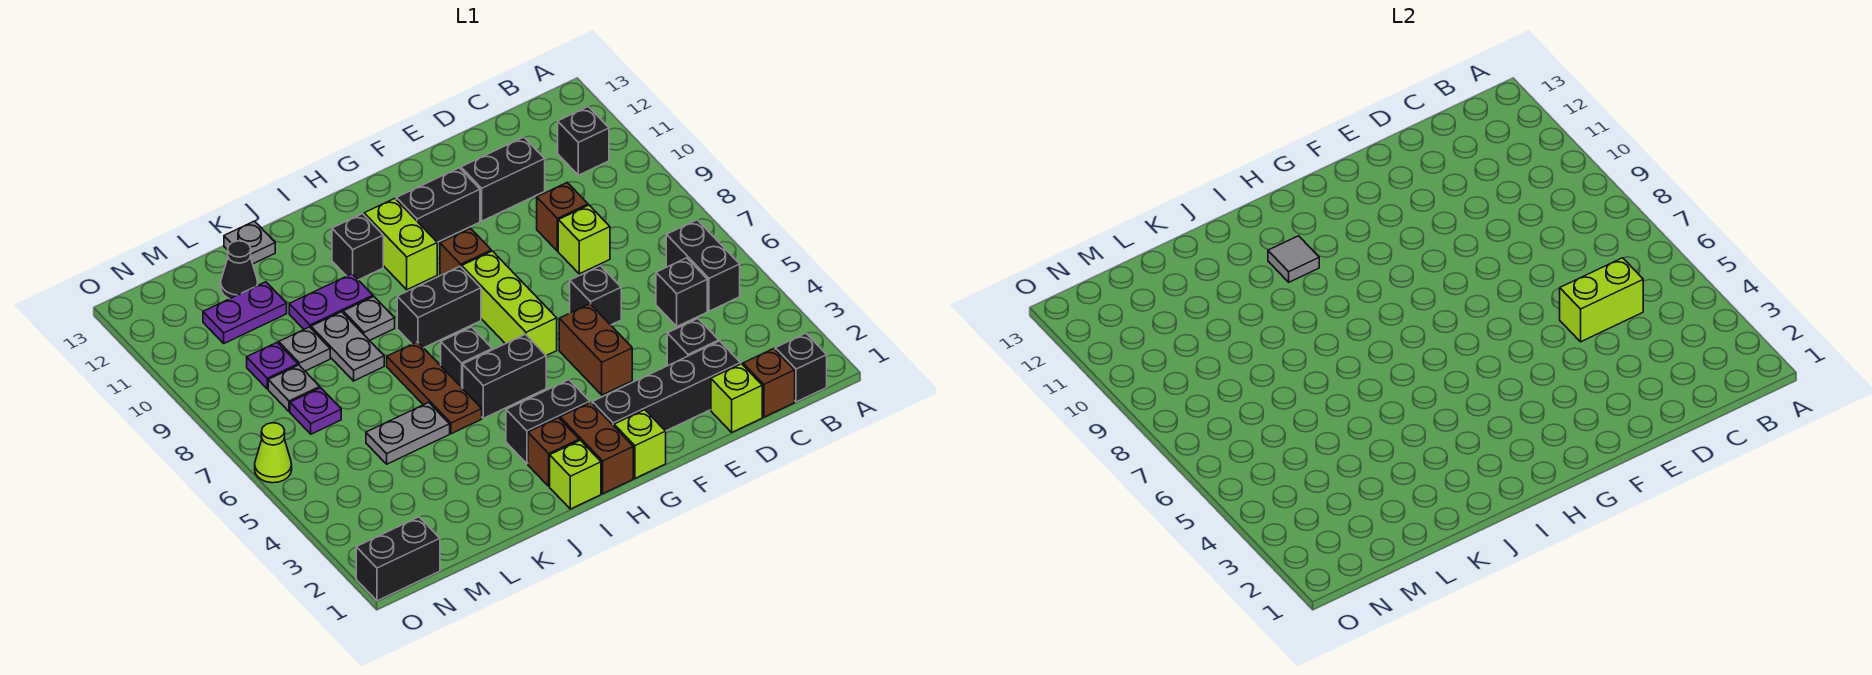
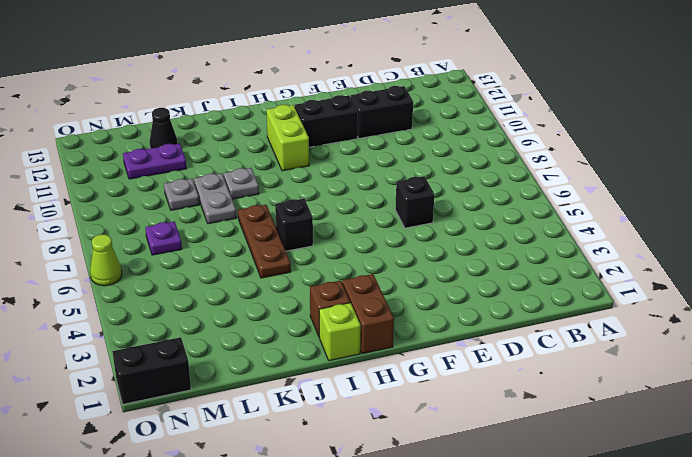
none -> black 1x1 brick [775,333,827,402]
none -> black 1x2 brick [666,220,740,311]
none -> black 1x1 brick [558,107,609,175]
none -> brown 1x1 brick [743,349,795,417]

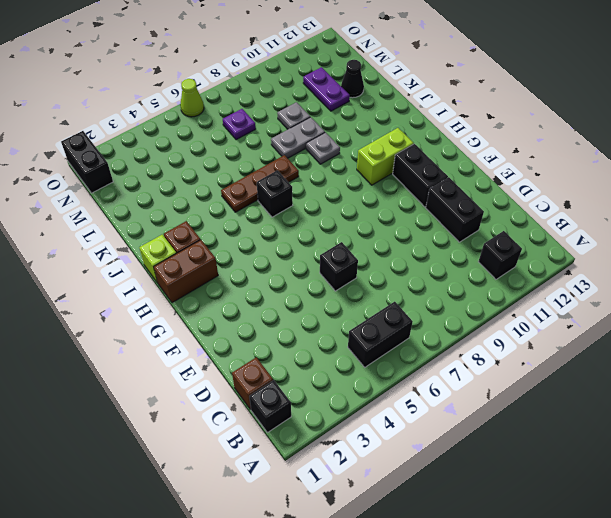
none -> black 1x1 brick [656,258,707,326]
none -> lime 1x1 brick [711,364,762,432]
none -> black 1x4 brick [592,341,741,431]
none -> black 1x1 brick [667,319,719,366]

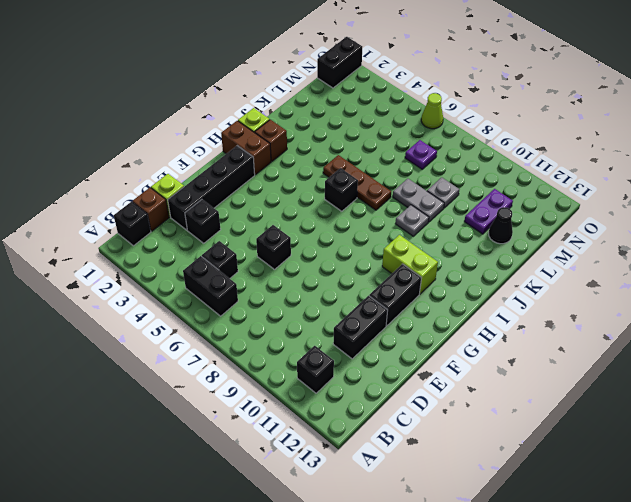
none -> lime 1x1 brick [558,205,610,274]
none -> brown 1x1 brick [537,182,588,251]
none -> brown 1x2 brick [559,304,632,395]
none -> lime 1x1 brick [614,410,666,478]

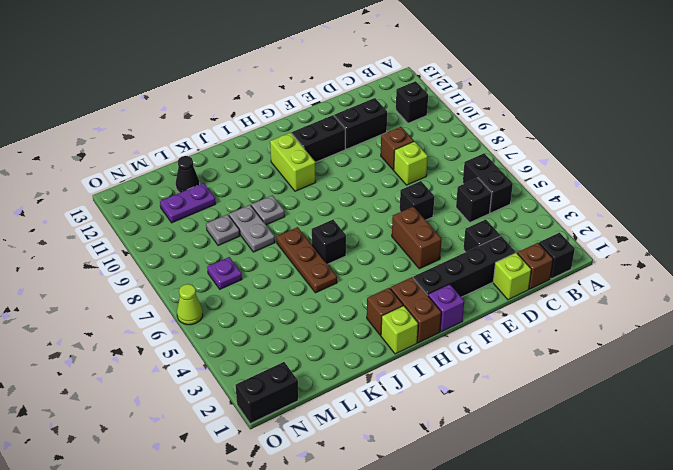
purple 1x1 brick [428,284,464,332] -> lime 1x1 brick [614,410,666,478]
none -> lime 1x3 brick [462,251,557,356]
none -> brown 1x1 brick [440,228,491,276]
none -> black 1x2 brick [506,380,590,464]
none -> black 1x2 brick [463,334,546,418]

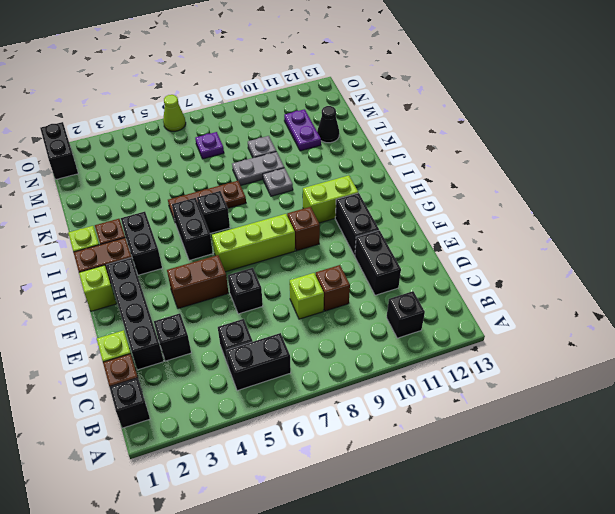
none -> black 1x2 brick [397,267,481,348]
none -> black 1x1 brick [332,214,383,280]
none -> purple 1x2 plate [289,274,373,329]
none -> grey 1x2 plate [366,402,450,464]

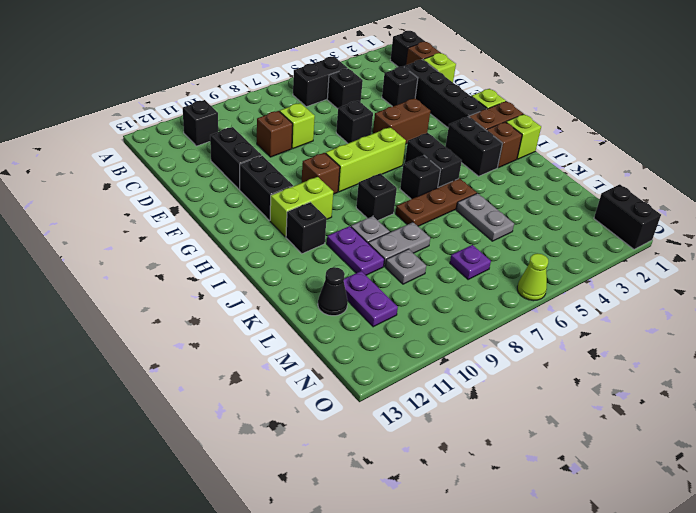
black 1x1 brick [356,173,397,220] -> black 1x2 brick [397,267,481,348]
none -> grey 1x1 plate [224,221,275,264]
none -> grey 1x1 plate [268,365,320,412]
none -> purple 1x1 plate [247,343,298,389]
none -> lime 1x2 brick [1560,258,1643,342]

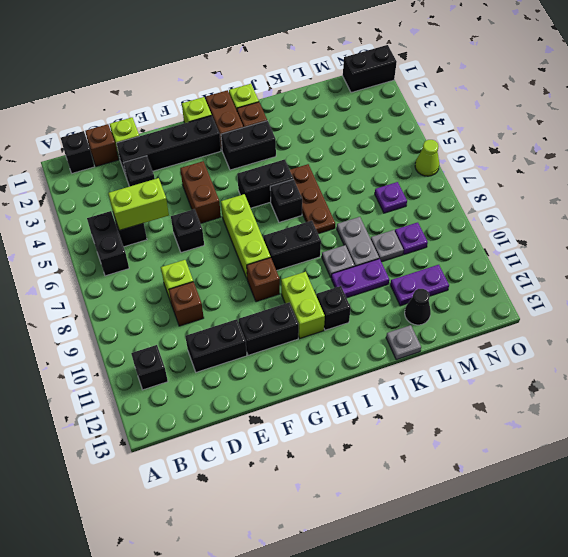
none -> grey 1x2 plate [366,402,450,464]
none -> grey 1x1 plate [268,365,320,412]
none -> grey 1x1 tile [1268,236,1319,282]

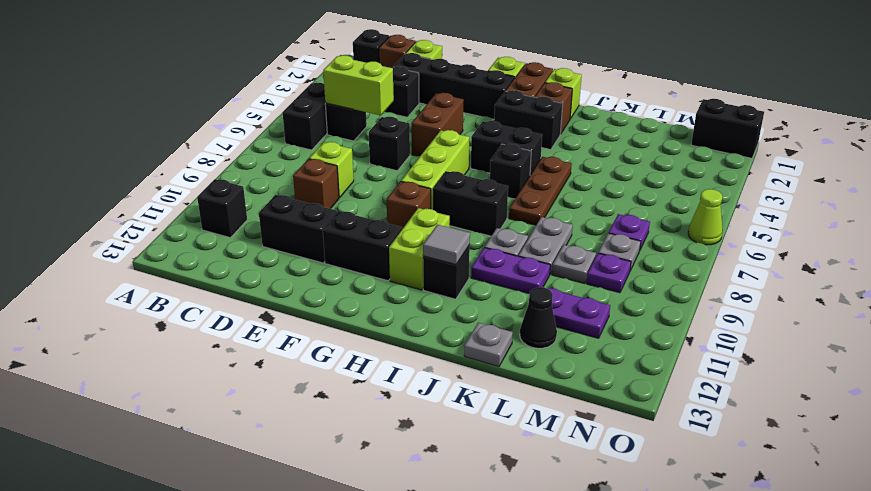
none -> grey 1x2 plate [366,402,450,464]

